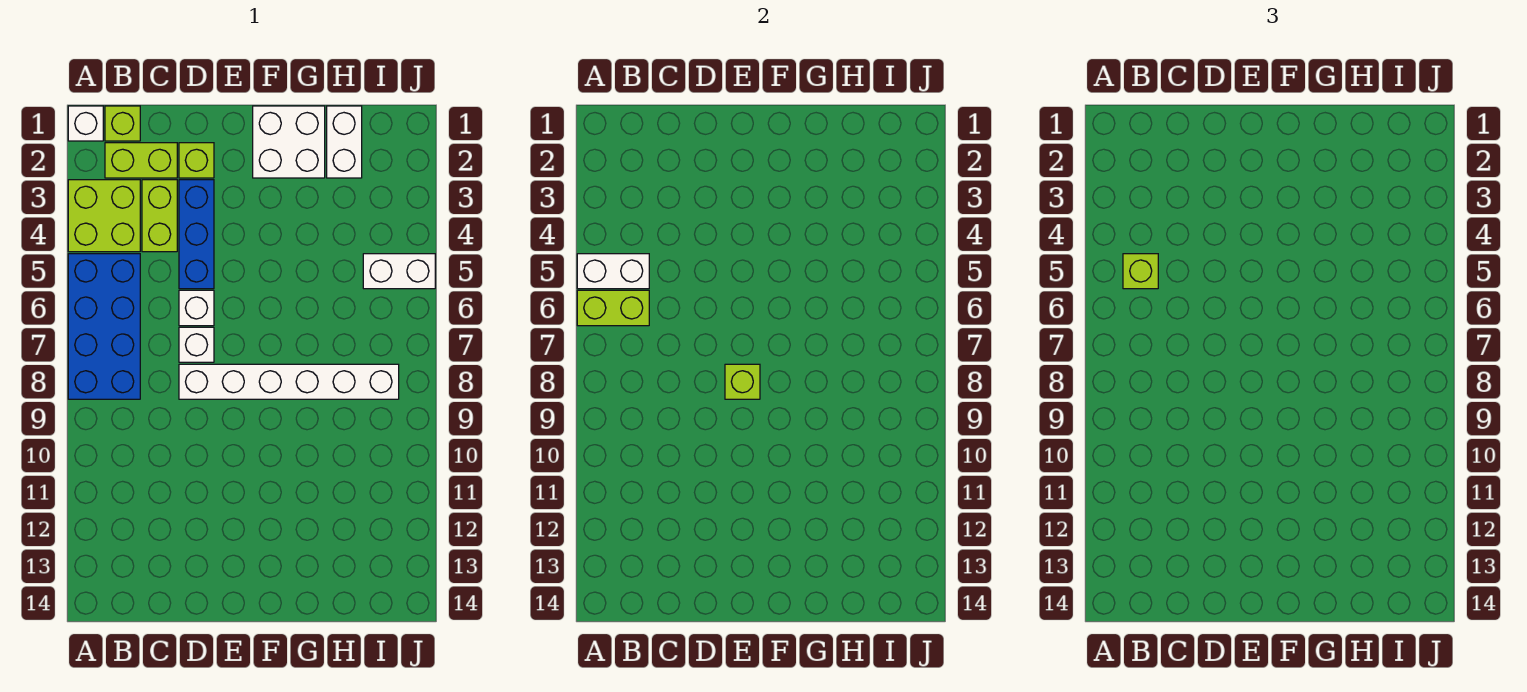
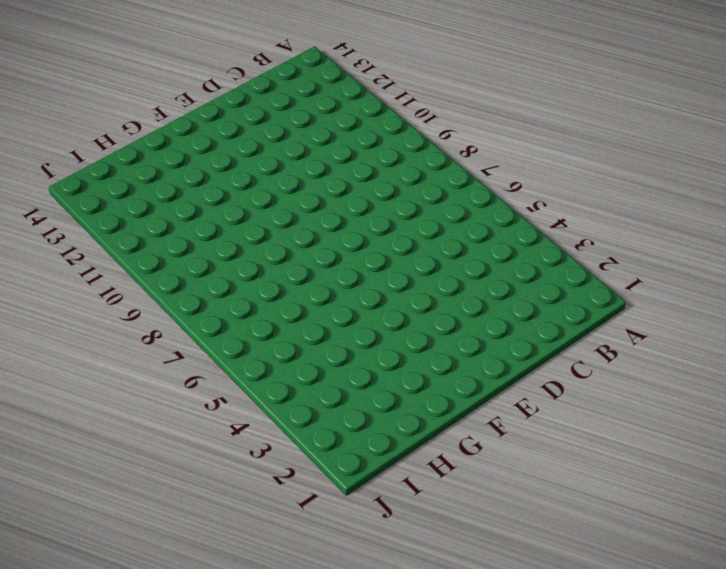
none -> white 1x1 brick [68,106,103,141]
none -> lime 2x2 brick [68,180,140,252]
none -> blue 2x4 brick [68,254,140,399]

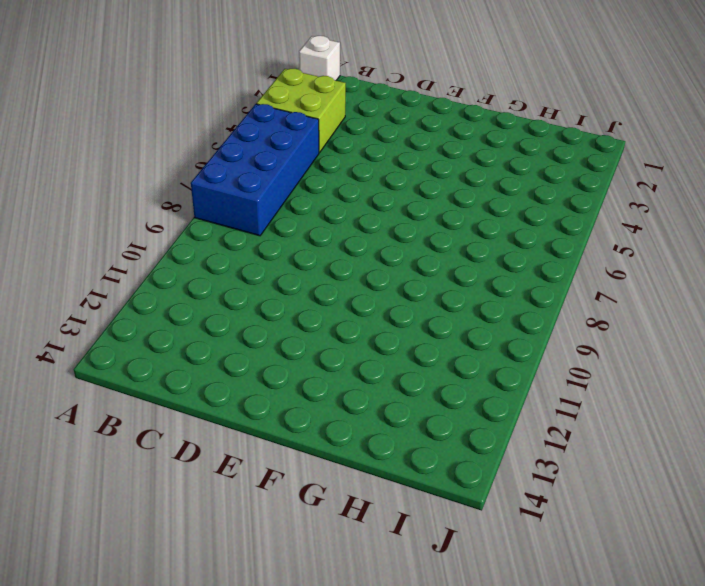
none -> lime 1x1 brick [105,106,140,141]
none -> lime 1x2 brick [105,143,177,178]
none -> lime 1x2 brick [142,180,177,252]

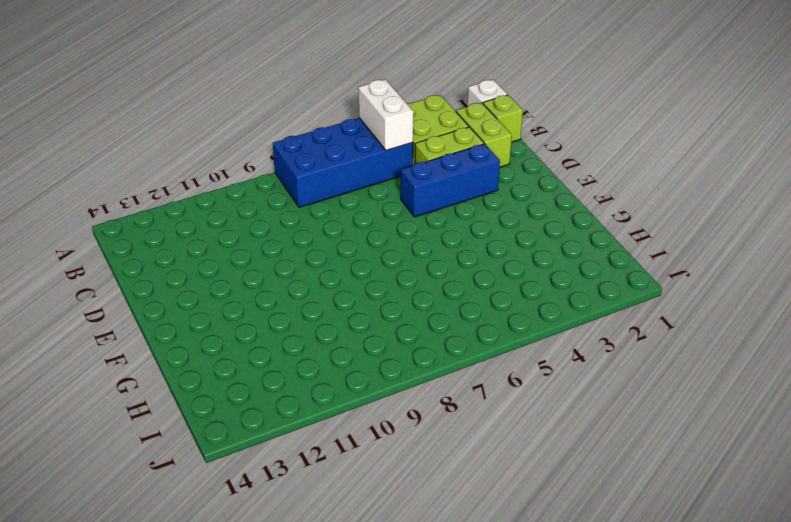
none -> lime 1x1 brick [179,143,214,178]
none -> white 1x1 brick [179,290,214,326]
none -> white 1x1 brick [179,327,214,362]

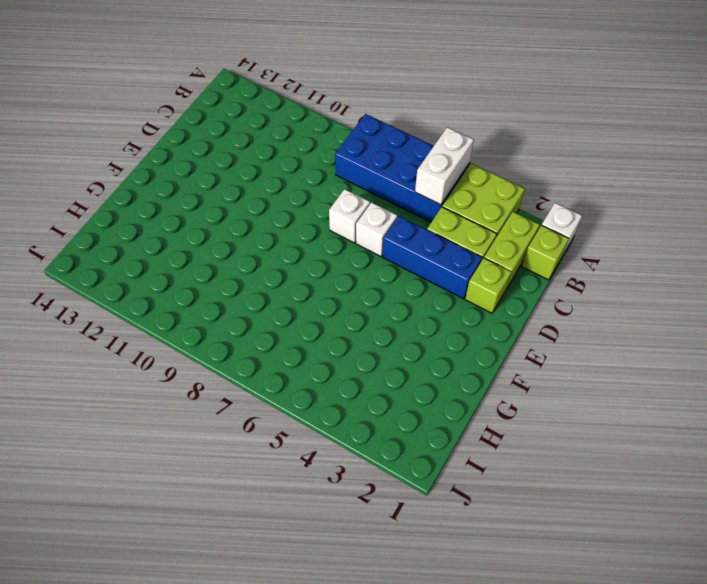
none -> white 1x6 brick [179,364,399,399]
none -> white 2x2 brick [253,106,325,178]
none -> white 1x2 brick [327,106,362,178]

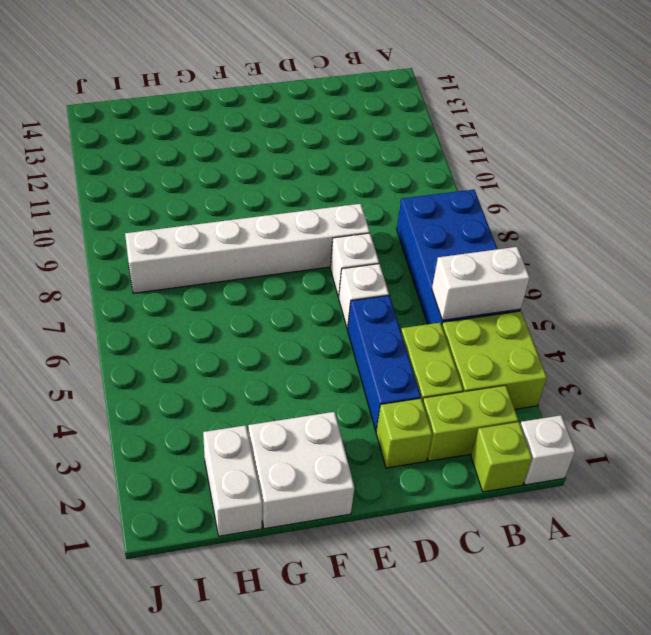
none -> white 1x2 brick [363,254,435,289]
none -> lime 1x2 brick [577,290,649,326]
none -> lime 1x1 brick [725,364,760,399]

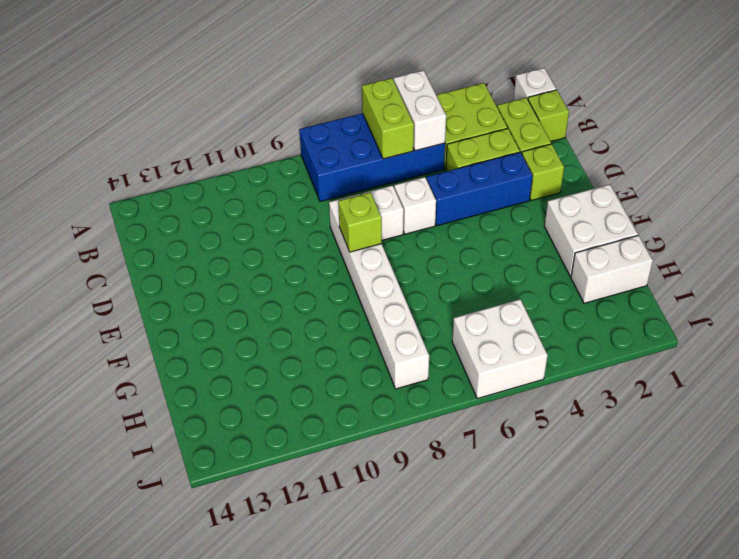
white 2x2 brick [452,299,548,399] -> white 1x2 brick [363,254,435,289]
none -> lime 1x1 brick [1123,254,1158,289]

